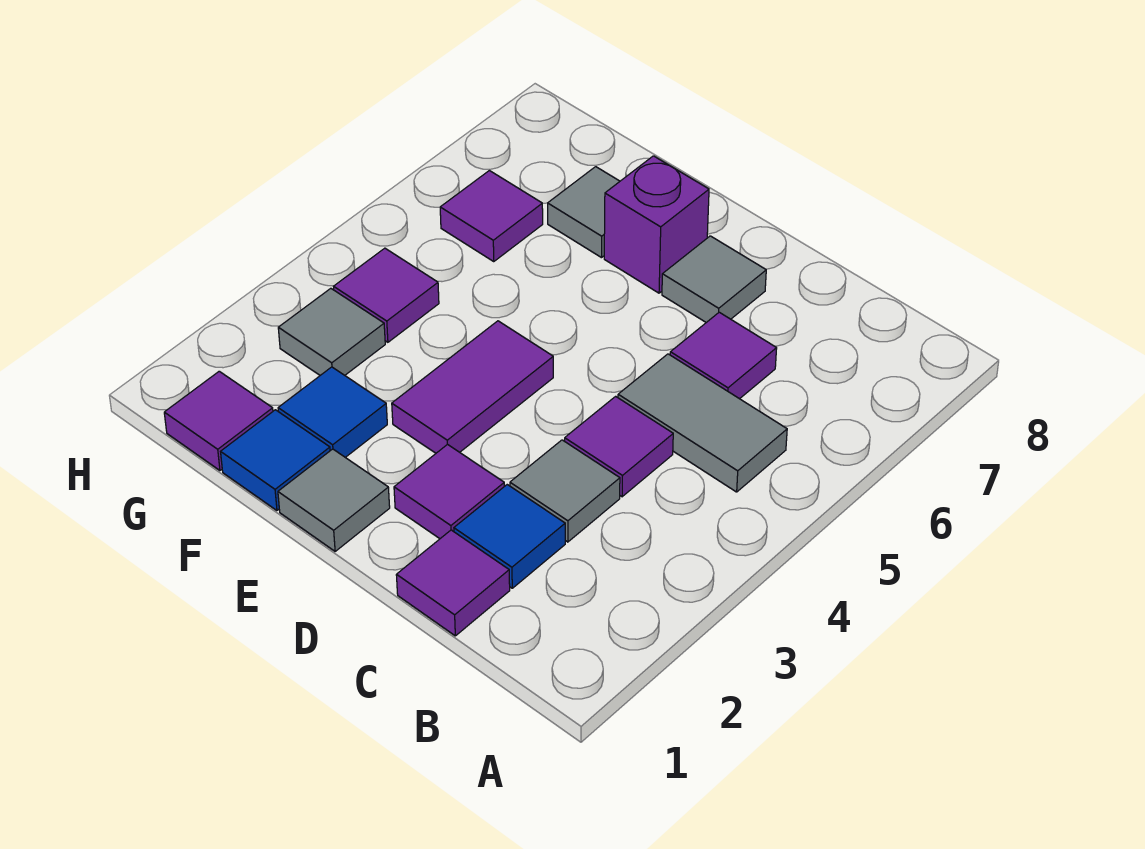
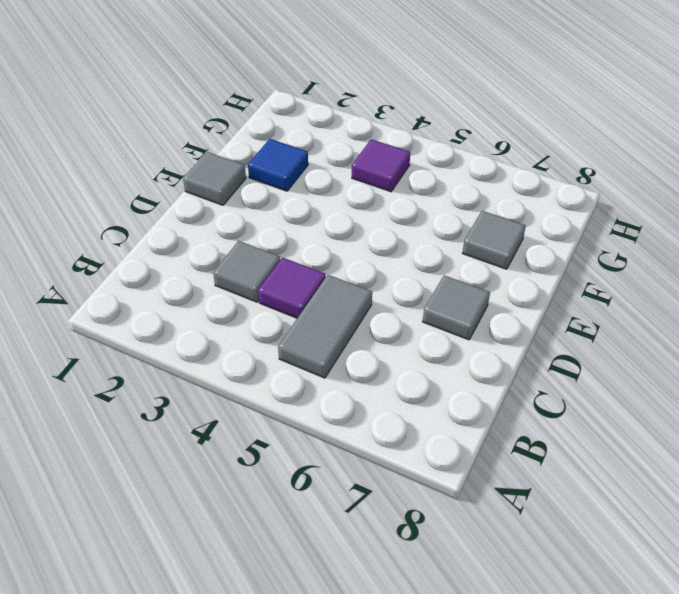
none -> purple 1x1 tile [396,530,510,636]
none -> blue 1x1 tile [454,485,565,588]
none -> purple 1x1 tile [670,312,777,399]

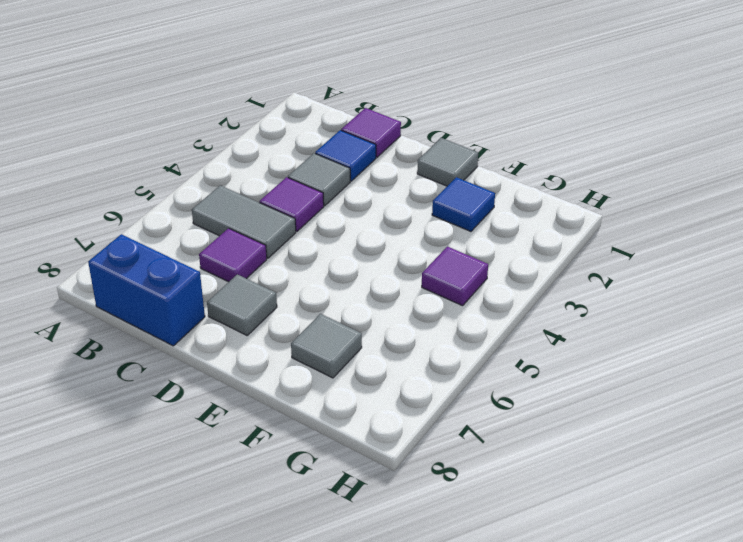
blue 1x2 brick [88,234,205,346] -> none
none -> purple 1x1 tile [394,444,504,539]
none -> purple 1x2 tile [392,321,553,453]
none -> purple 1x1 brick [604,156,709,293]

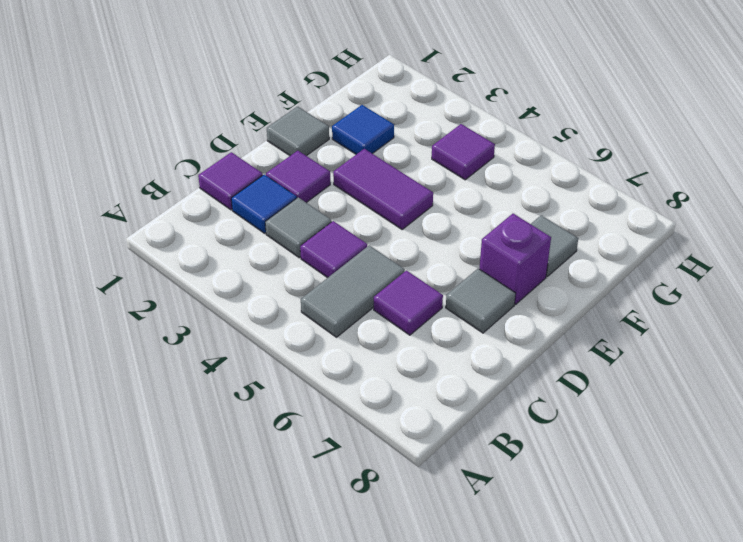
none -> blue 1x1 tile [221,410,330,510]
none -> purple 1x1 tile [164,371,273,470]
none -> grey 1x1 tile [278,288,385,375]

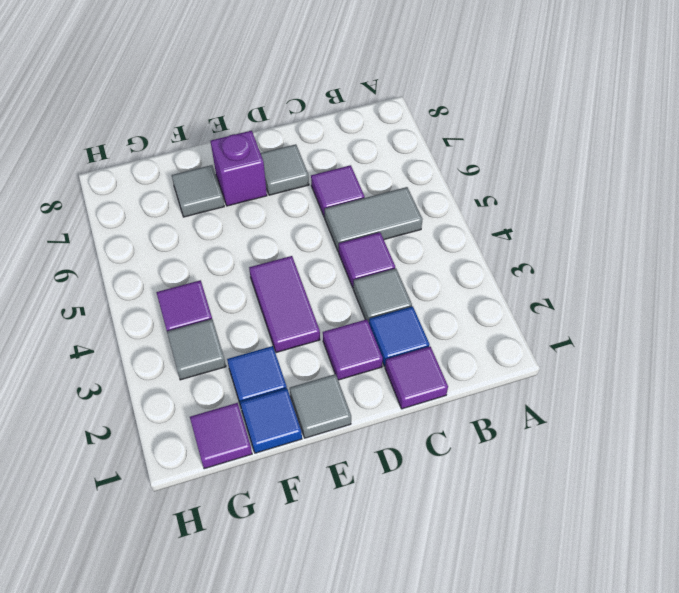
none -> purple 1x1 tile [440,171,543,261]

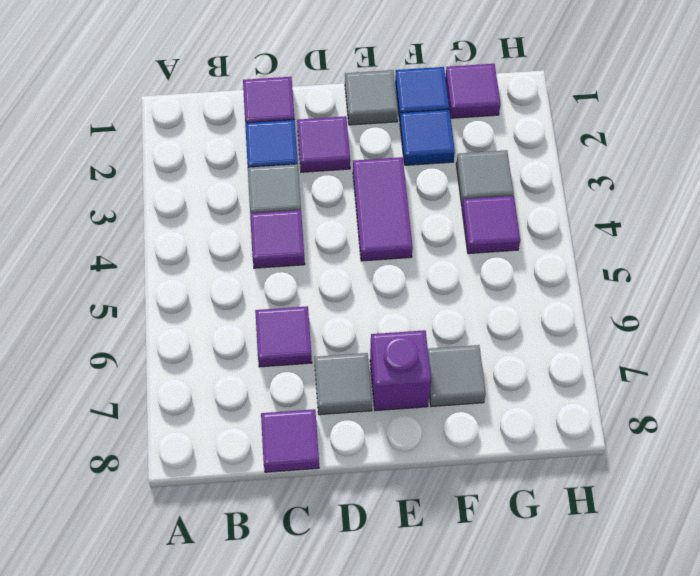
purple 1x1 tile [261,409,319,472] -> purple 1x1 tile moved to [440,171,543,261]
none -> grey 1x2 tile [618,354,787,492]

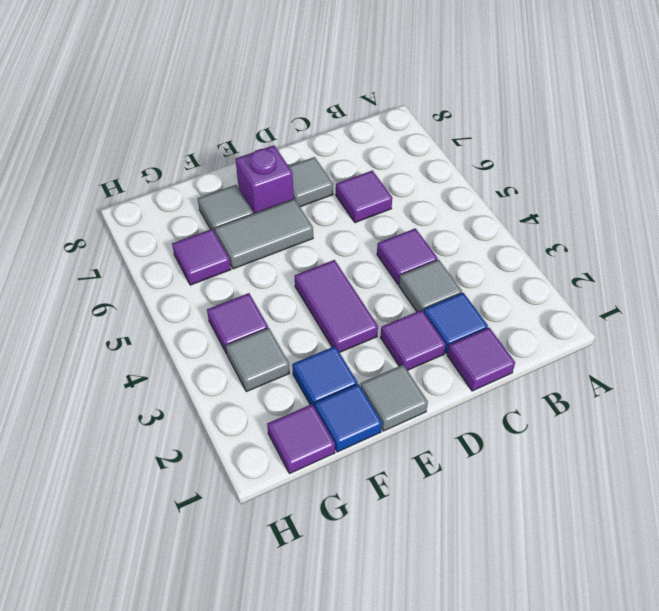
grey 1x2 tile [215,199,313,269] -> grey 1x2 tile moved to [618,354,787,492]

